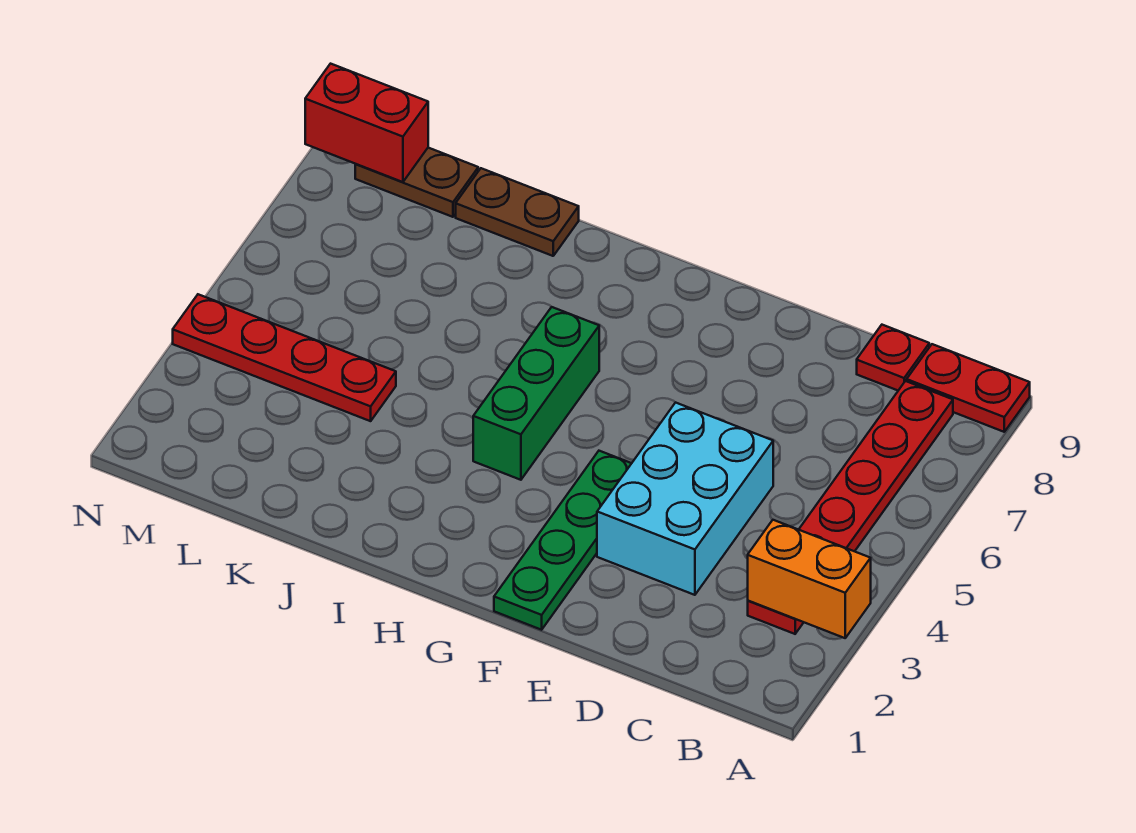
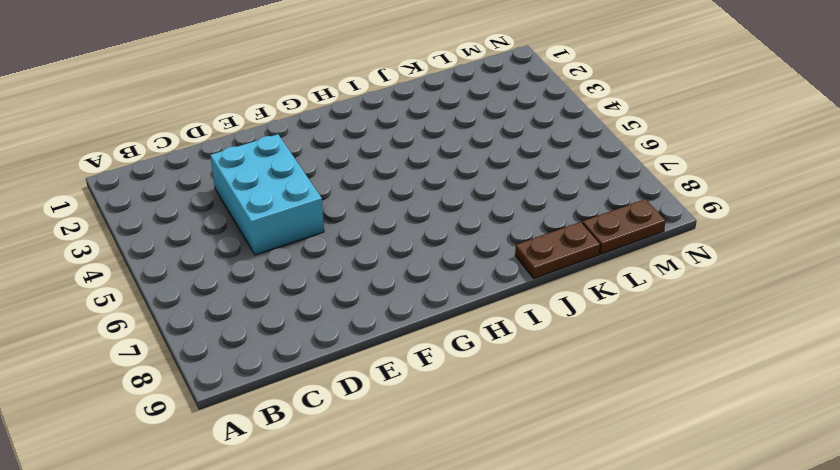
none -> red 1x2 plate [907,344,1030,432]
none -> red 1x6 plate [748,381,953,634]

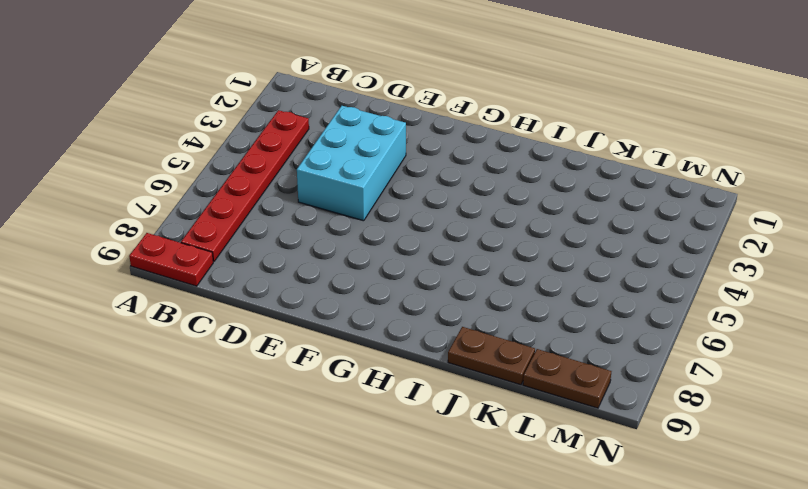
none -> red 1x1 plate [857,325,929,390]
none -> green 1x4 plate [494,451,632,630]

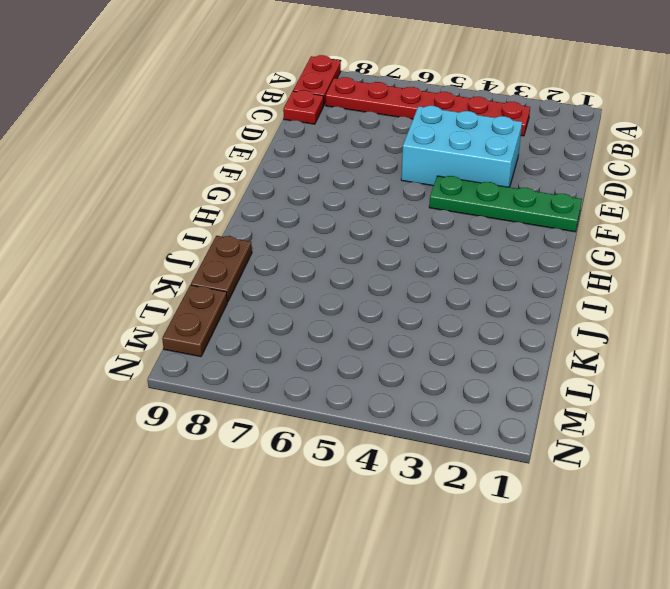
none -> green 1x3 brick [473,307,599,480]
none -> red 1x4 plate [173,294,396,421]

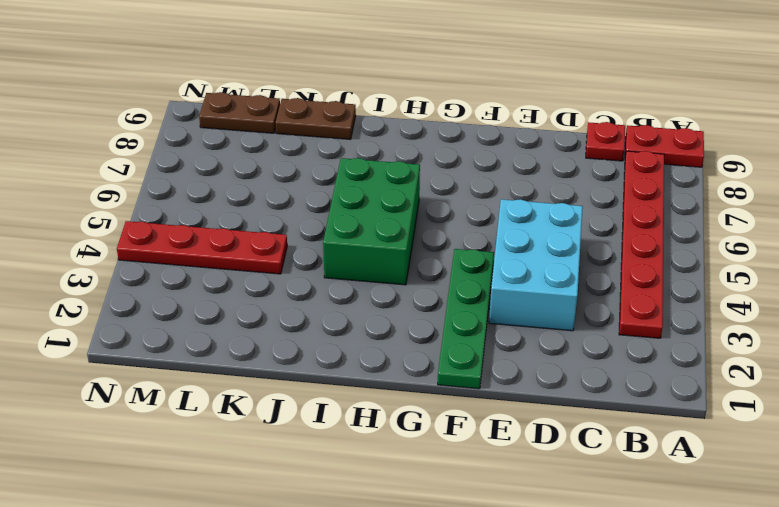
green 2x3 brick [323,158,420,285] -> green 1x3 brick [473,307,599,480]
none -> orange 1x2 brick [748,520,871,638]
none -> red 1x2 brick [305,64,428,182]

